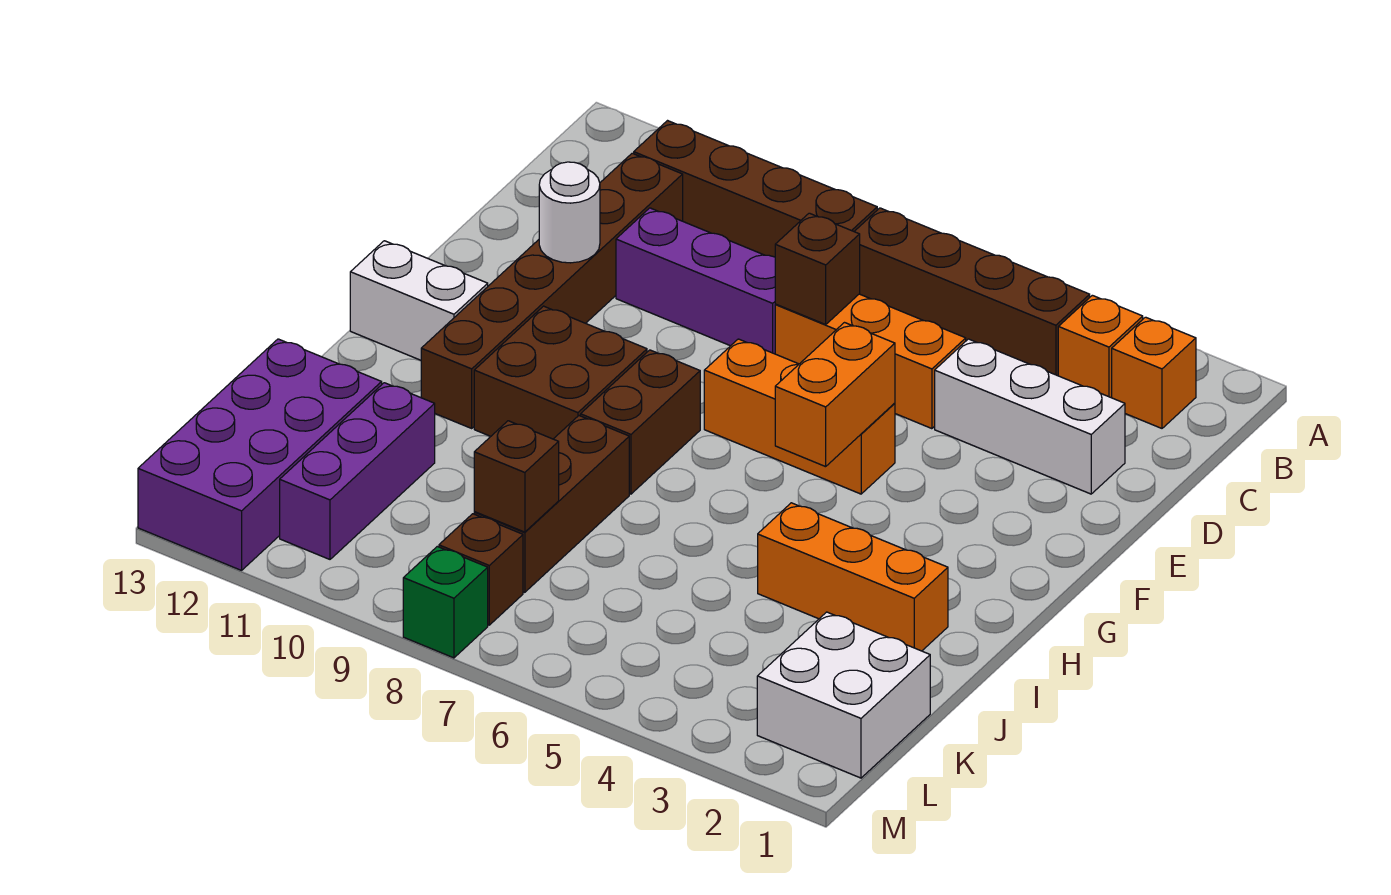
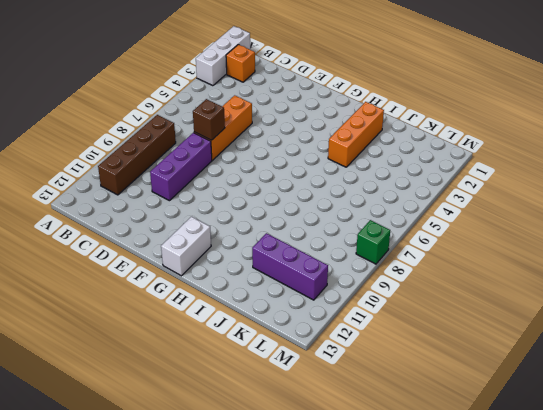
white 1x3 brick [196,26,250,86] -> white 1x3 brick moved to [935,339,1125,494]
none -> orange 1x1 brick [1058,295,1143,398]
none -> brown 1x4 brick [854,208,1090,376]
none -> brown 1x6 brick [421,153,683,428]

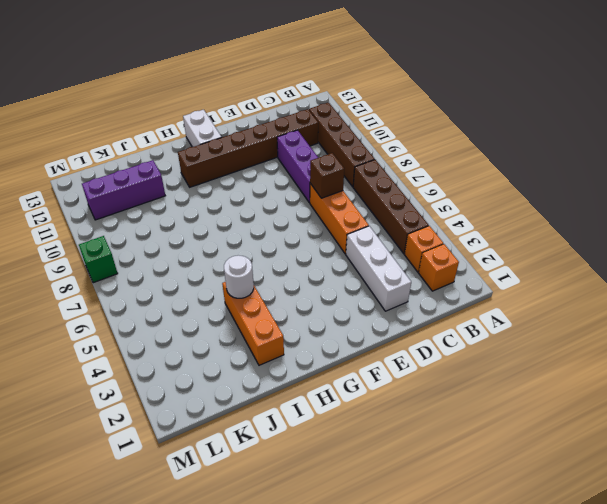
white 1x1 round brick [224,255,254,298] -> white 1x1 round brick moved to [539,162,600,263]
none -> orange 1x3 brick [704,339,895,494]
none -> brown 1x2 brick [581,350,700,494]
none -> brown 2x2 brick [474,306,647,439]

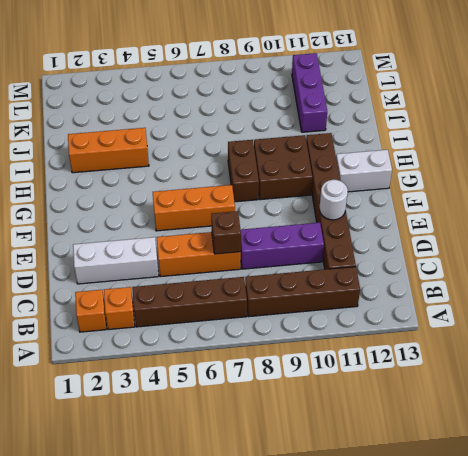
none -> brown 1x3 brick [474,416,629,592]
none -> purple 2x4 brick [138,339,382,570]
none -> white 2x2 brick [757,612,930,778]

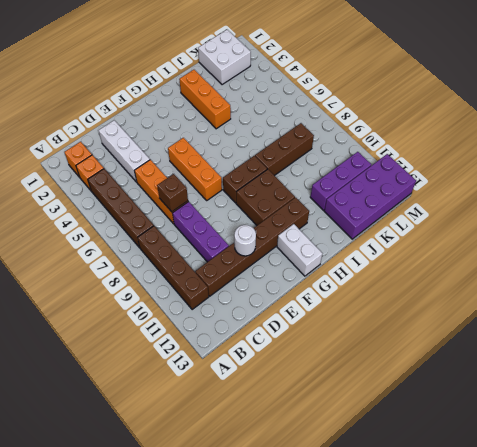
none -> brown 1x1 brick [439,514,523,625]
none -> green 1x1 brick [403,547,488,658]
none -> orange 1x2 brick [775,323,895,467]

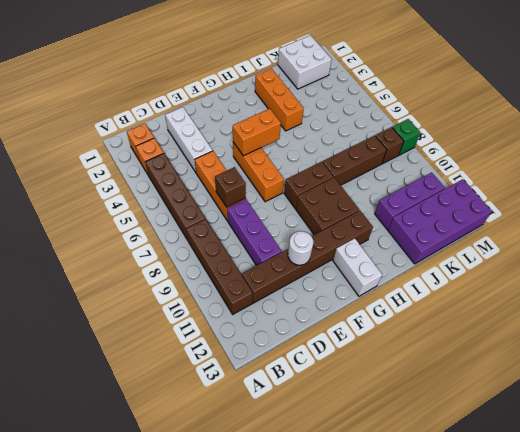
none -> brown 1x1 brick [474,421,559,532]

